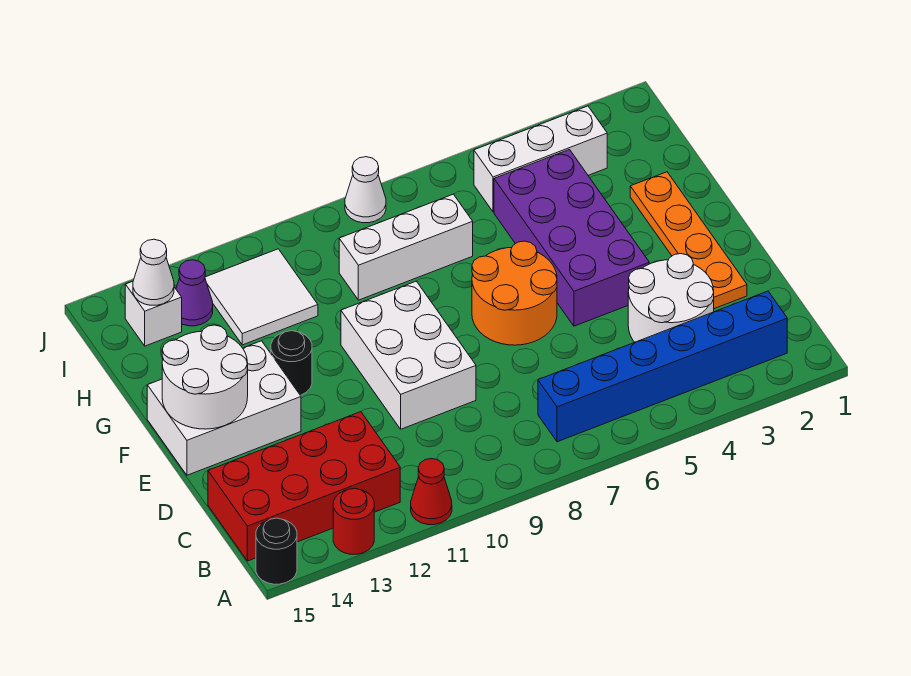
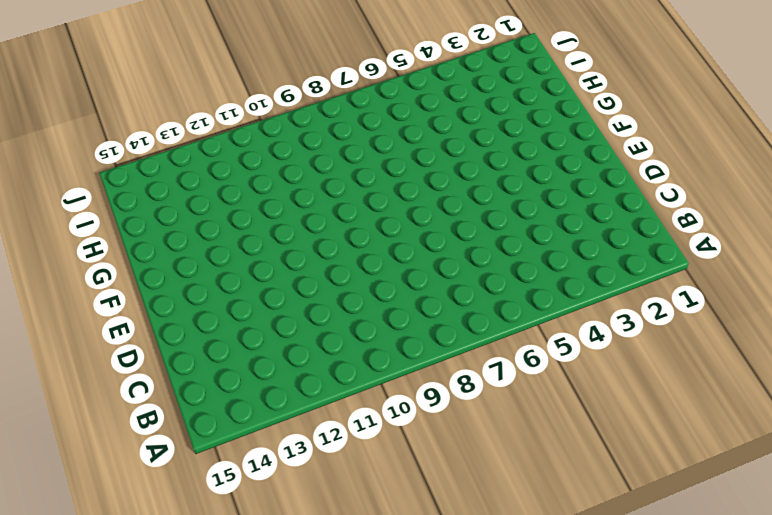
none -> red 1x1 cone [411,459,452,525]
none -> red 1x1 round brick [333,488,374,554]
none -> black 1x1 round brick [256,518,297,584]

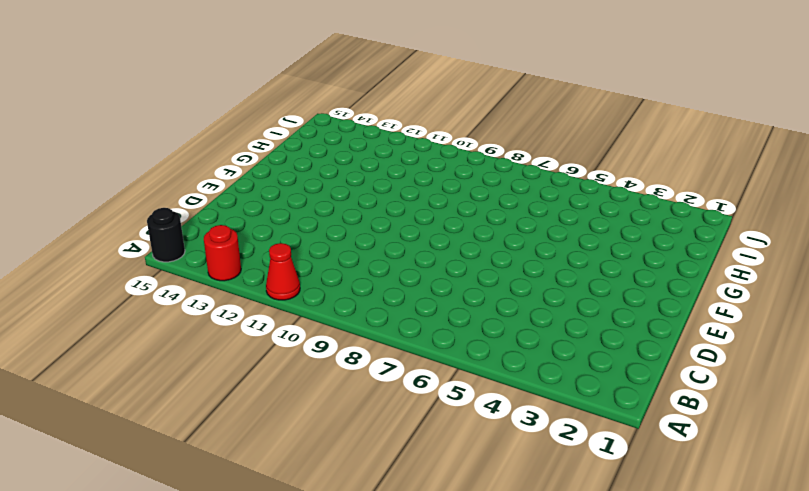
none -> blue 1x6 brick [538,291,787,442]
none -> red 2x4 brick [208,412,400,561]
none -> white 2x2 round brick [628,254,714,342]

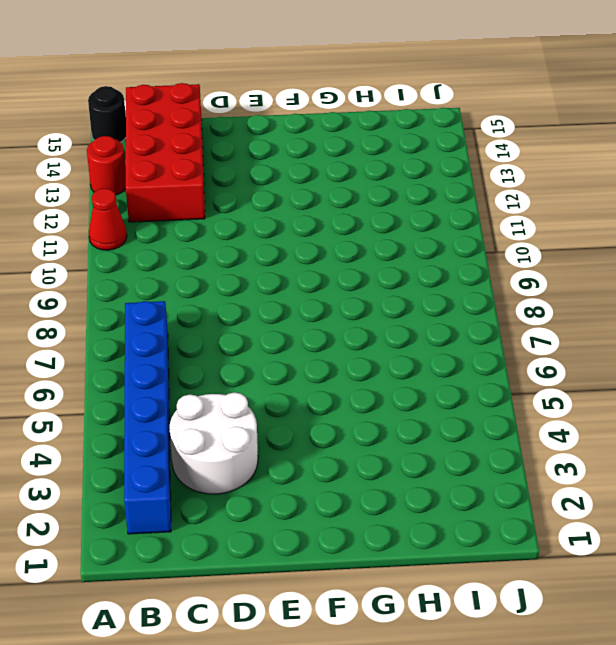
none -> orange 1x4 plate [630,172,747,309]
none -> white 2x3 brick [341,281,476,429]
none -> purple 2x4 brick [494,150,649,326]

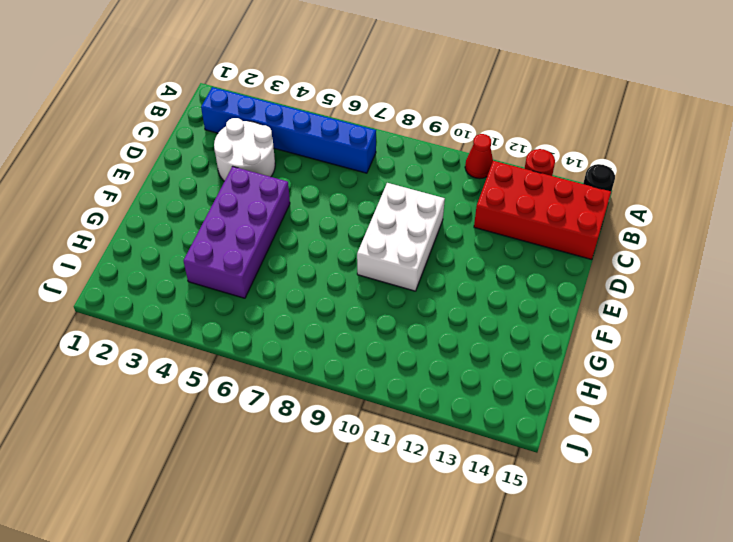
none -> orange 1x4 plate [630,172,747,309]
none -> orange 2x2 round brick [472,241,557,345]
none -> white 2x3 brick [147,341,301,475]

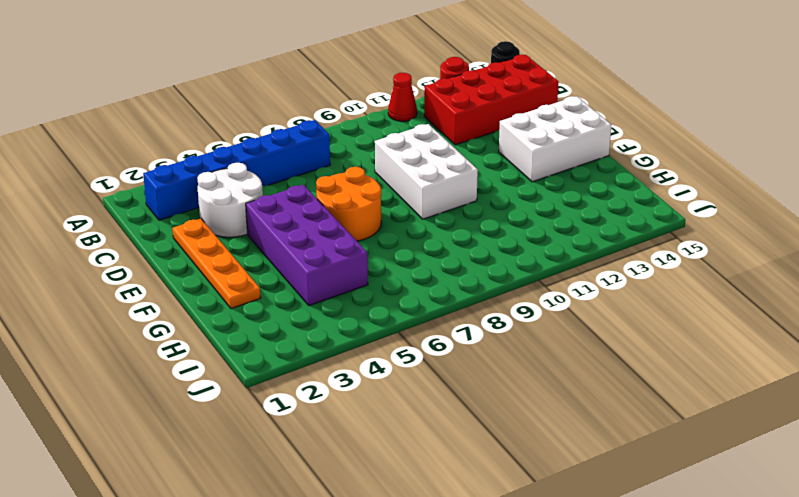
none -> black 1x1 round brick [271,331,312,395]
none -> white 1x3 brick [339,194,473,300]
none -> white 2x2 tile [205,249,318,345]

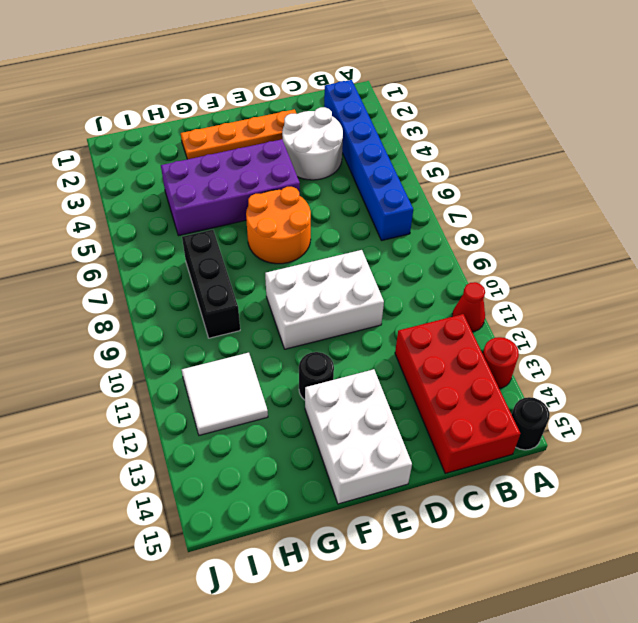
black 1x3 brick [182,230,240,338] -> white 1x3 brick [339,194,473,300]
none -> white 1x3 brick [474,106,607,212]
none -> purple 1x1 cone [176,260,213,326]
none -> white 1x1 brick [125,281,182,346]

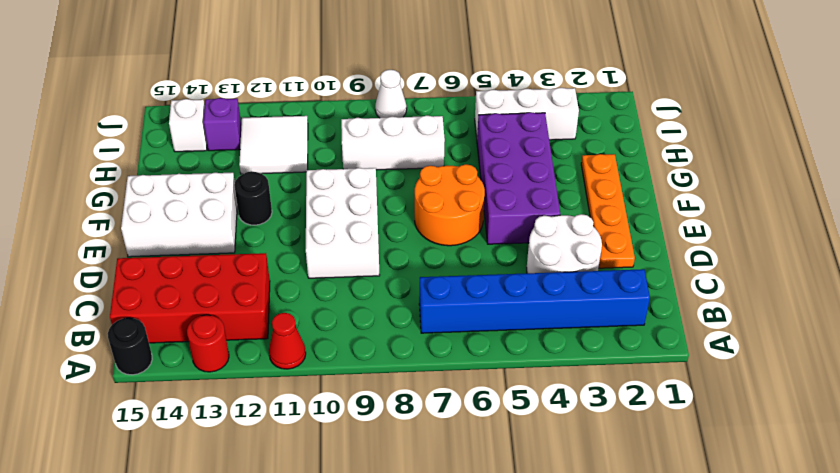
purple 1x1 brick [203,98,241,151] -> purple 1x1 cone [176,260,213,326]
none -> white 2x2 round brick [162,325,248,429]
none -> white 1x1 cone [133,239,174,305]

